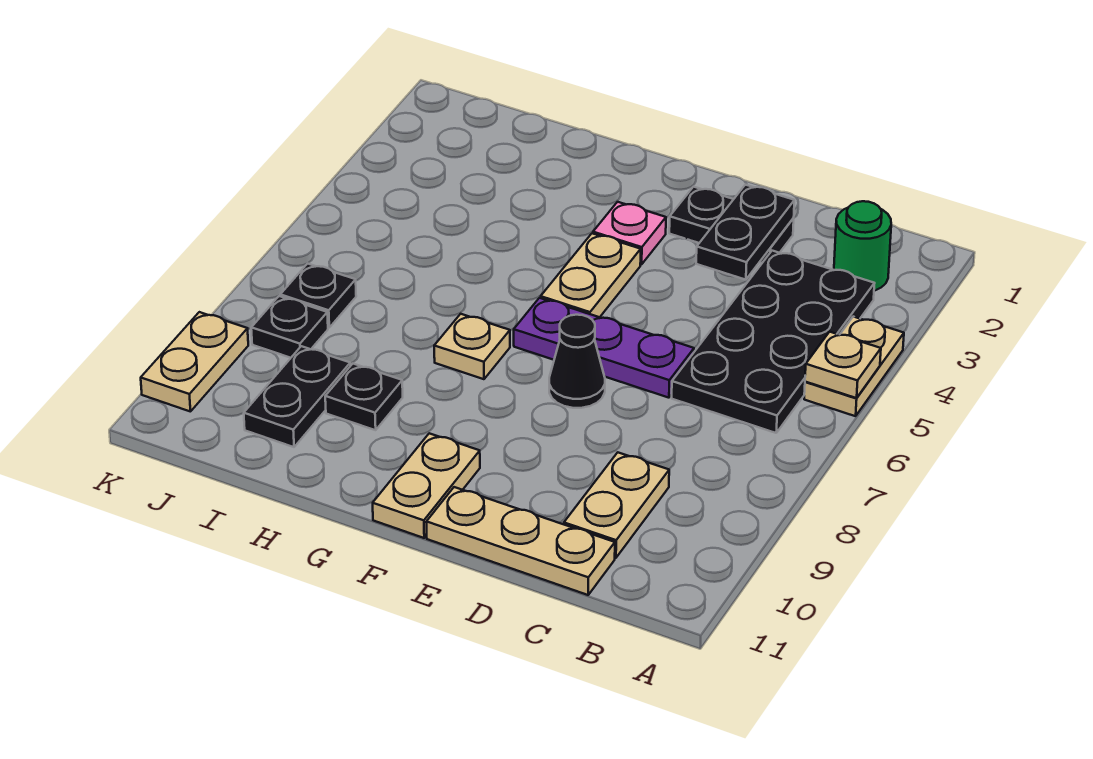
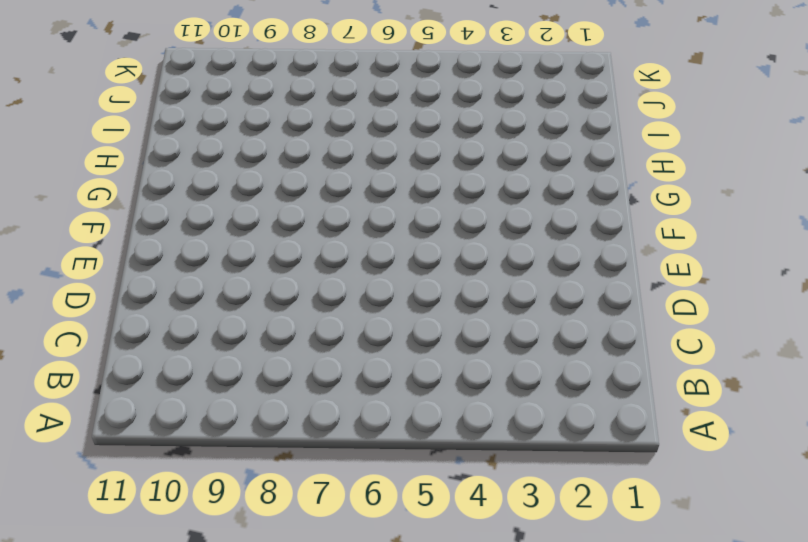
none -> tan 1x2 plate [804,317,904,416]
none -> green 1x1 round brick [834,201,891,291]
none -> black 2x4 plate [672,251,875,433]

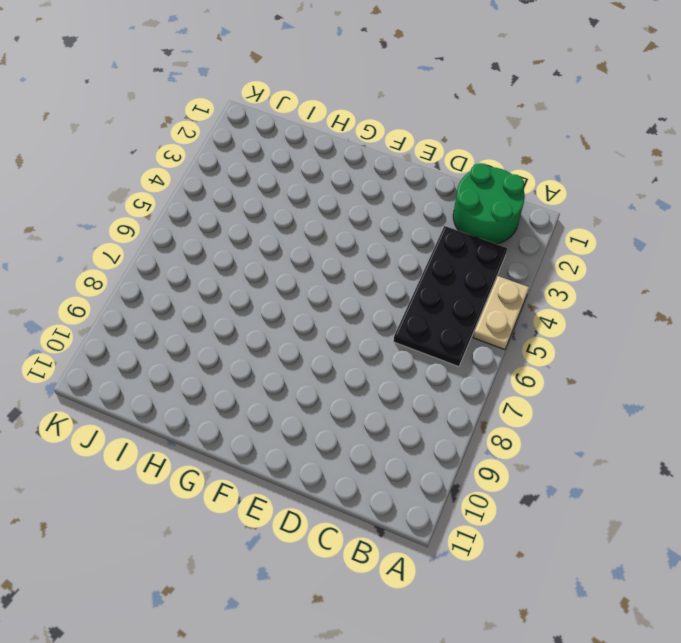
green 2x2 round brick [453,163,525,244] -> green 1x1 round brick [834,201,891,291]
none -> tan 1x2 plate [564,452,669,558]
none -> tan 1x3 plate [426,487,615,595]
none -> black 1x2 plate [669,187,794,263]

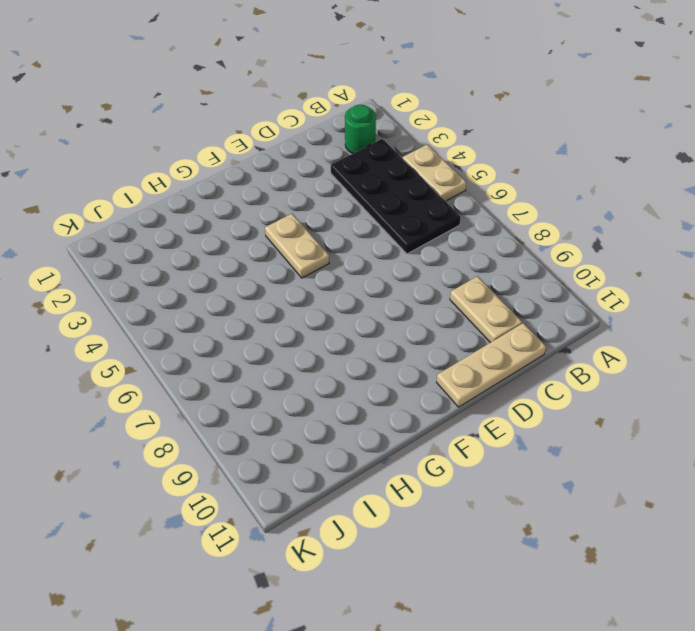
none -> black 1x2 plate [669,187,794,263]
none -> purple 1x3 plate [514,298,694,398]
none -> black 1x1 cone [549,315,605,408]

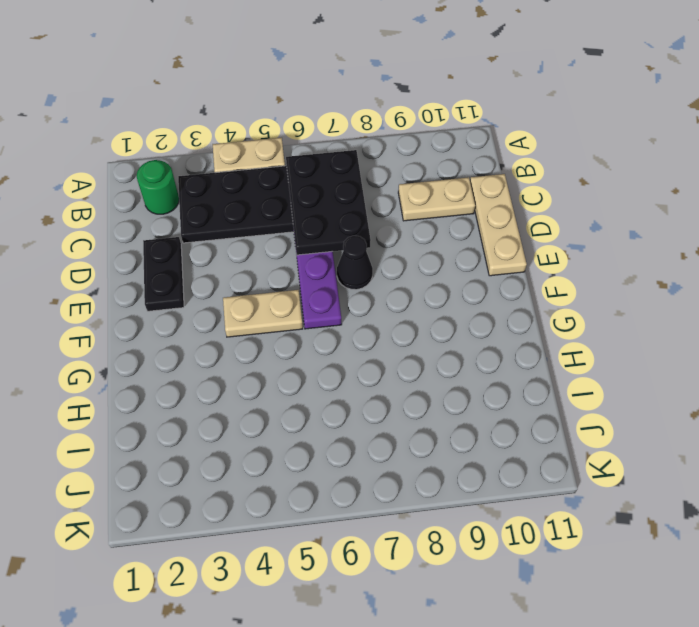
black 2x3 plate [286,150,371,255] -> none
none -> pink 1x1 plate [593,202,666,264]
none -> tan 1x2 plate [373,433,480,538]
none -> tan 1x1 plate [434,314,510,379]

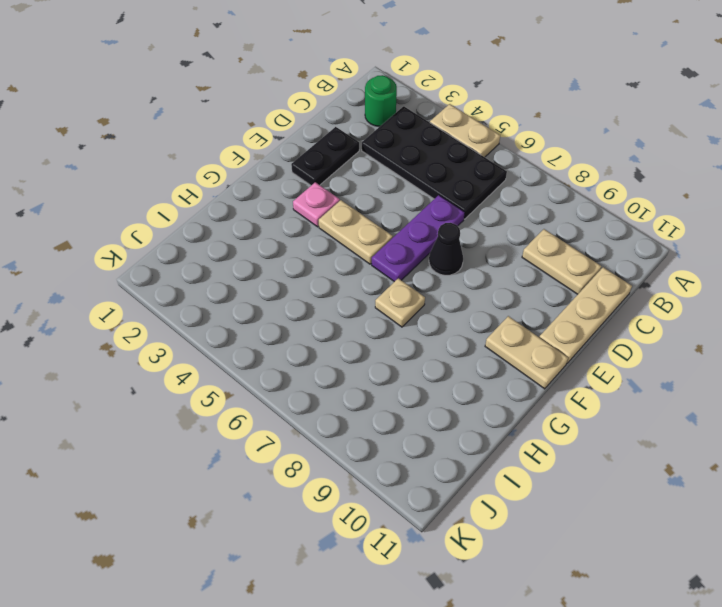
none -> black 1x1 plate [325,364,403,430]
none -> black 1x2 plate [244,346,350,447]
none -> black 1x1 plate [280,263,356,328]

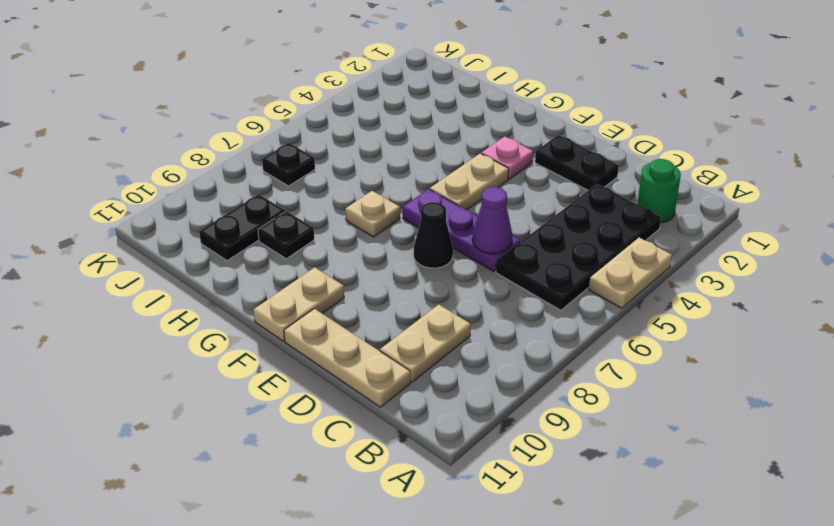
purple 1x1 cone [472,187,512,254] -> none
none -> black 1x1 plate [251,296,328,358]
none -> tan 1x2 plate [141,312,248,412]
none -> tan 1x1 plate [805,332,881,398]

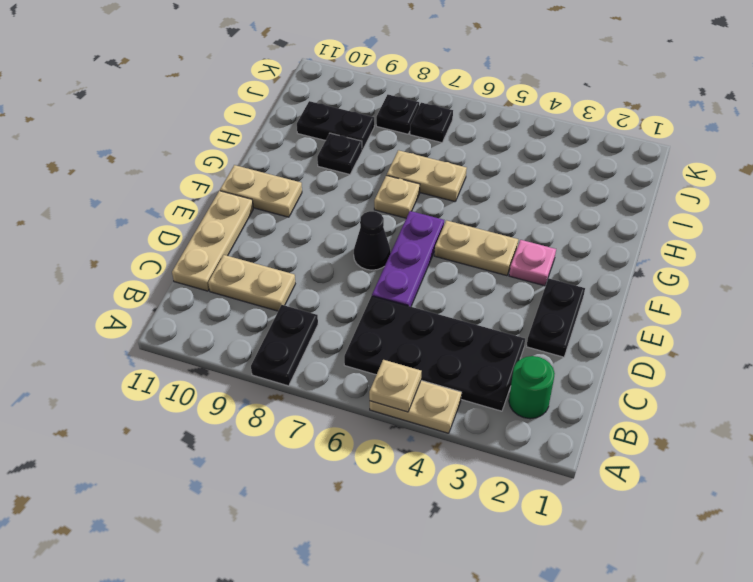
black 1x2 plate [251,305,318,386] -> black 1x2 plate turned to [696,185,794,280]
tan 1x2 plate [387,150,467,202] -> tan 1x2 plate moved to [141,312,248,412]

